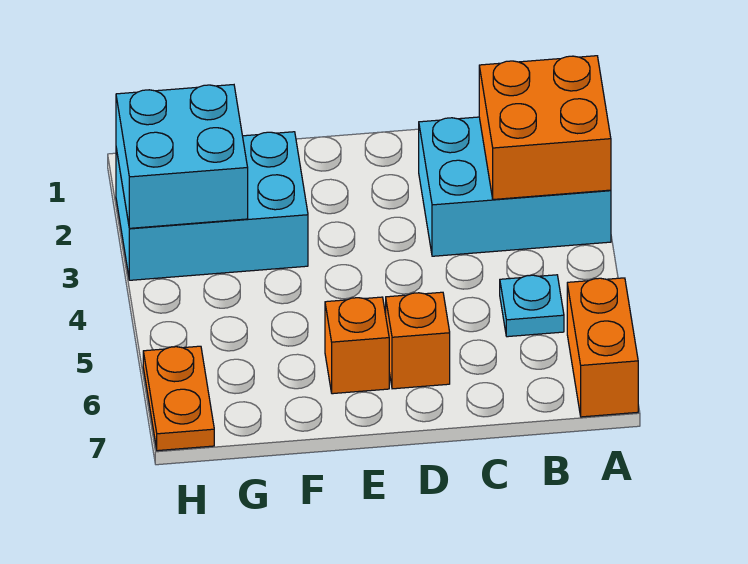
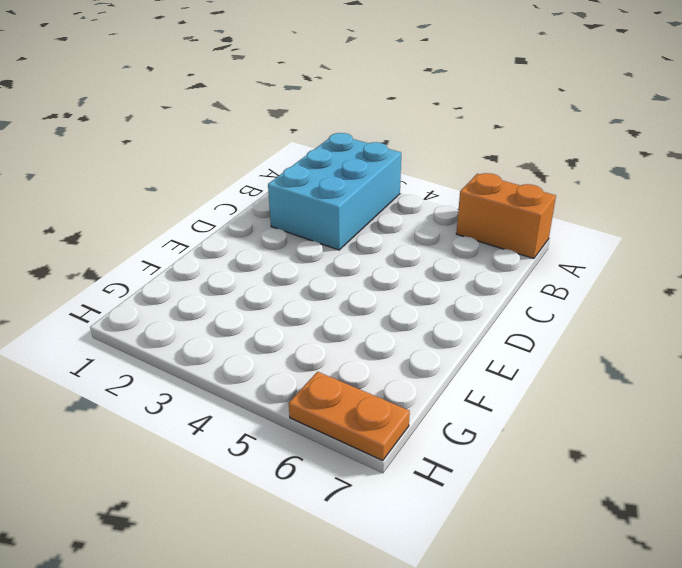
none -> cyan 1x1 plate [500,275,564,337]
none -> orange 1x1 brick [386,292,450,389]

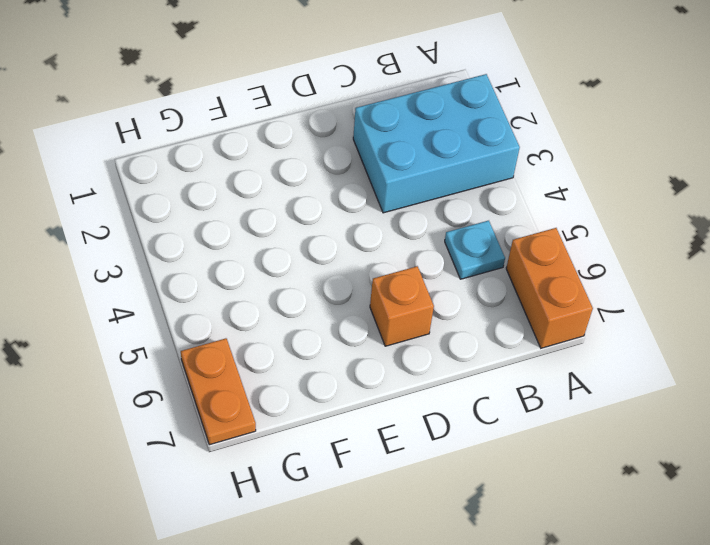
none -> orange 1x1 brick [325,297,389,394]
none -> cyan 2x3 brick [116,132,308,280]

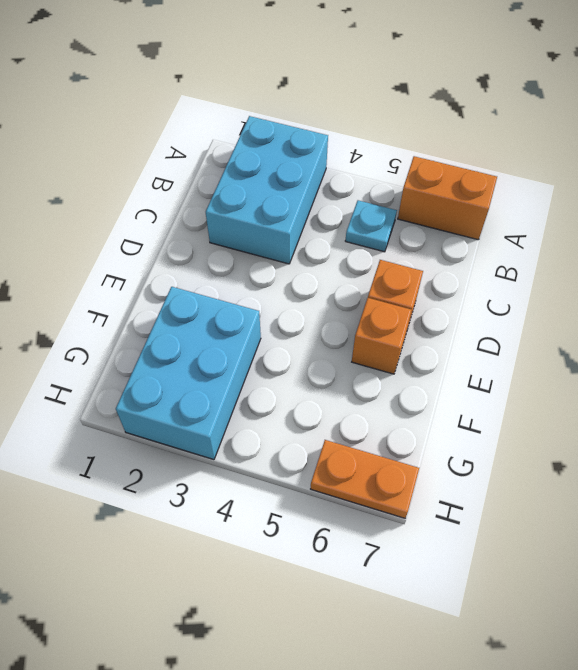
none -> orange 2x2 brick [479,56,611,199]
none -> cyan 2x2 brick [116,85,248,228]

